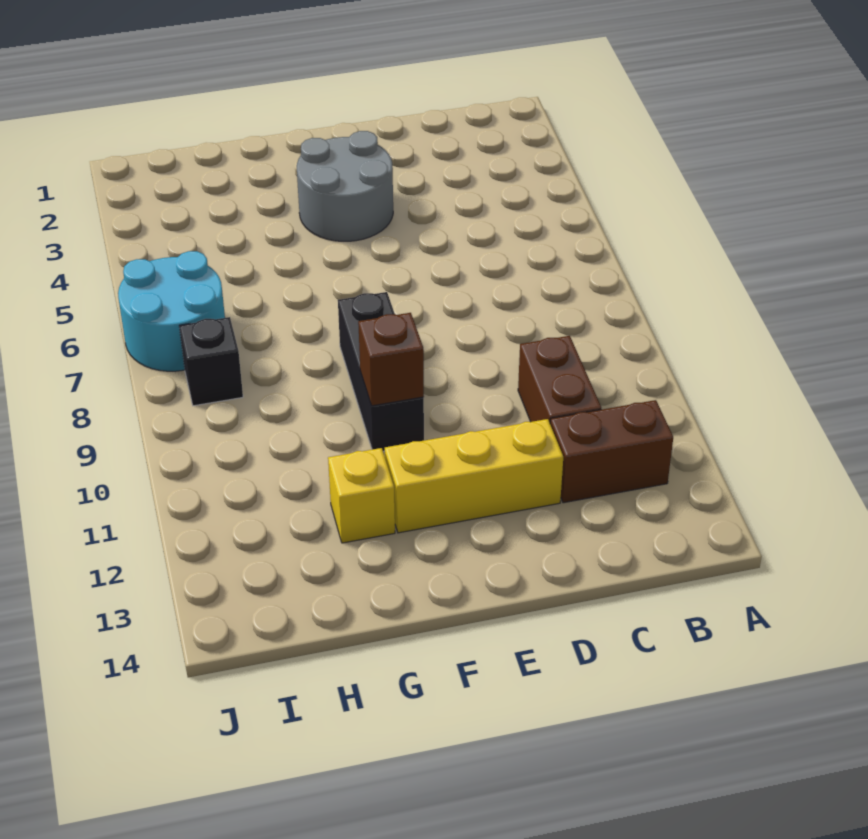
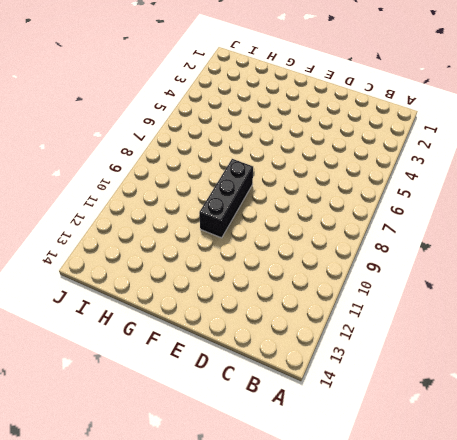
none -> brown 1x2 brick [550,400,673,503]
none -> brown 1x2 brick [518,336,601,422]

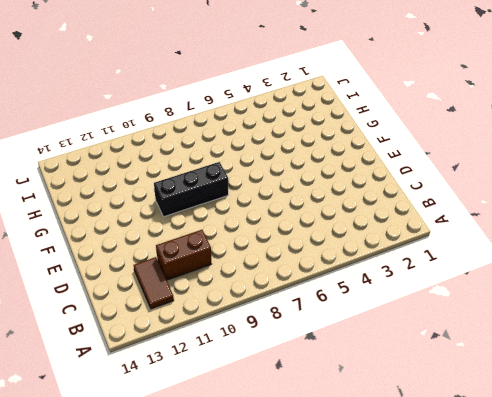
brown 1x2 tile [134,257,174,309] -> brown 1x2 brick [550,400,673,503]
none -> yellow 1x3 brick [385,419,563,533]
none -> grey 2x2 round brick [297,131,393,241]

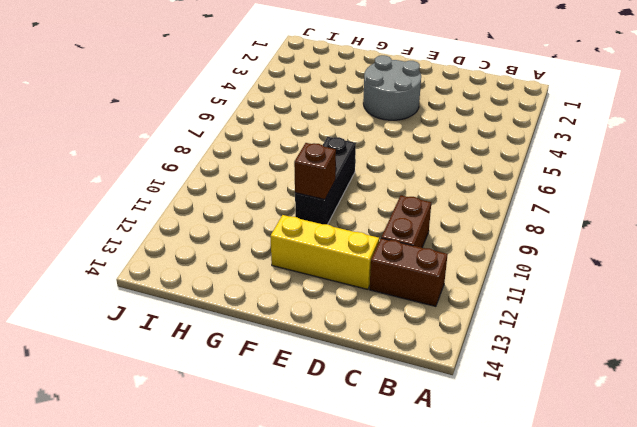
none -> yellow 1x1 brick [328,448,395,543]
none -> cyan 2x2 round brick [118,251,225,371]

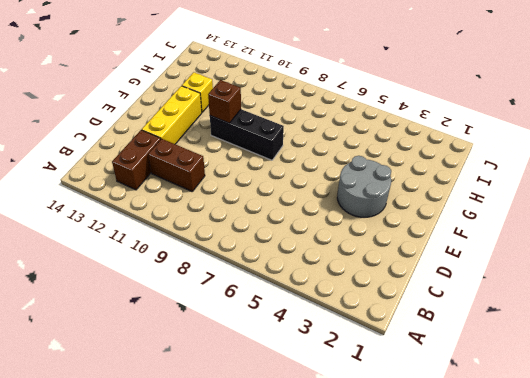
none -> cyan 2x2 round brick [118,251,225,371]
none -> black 1x1 brick [179,317,243,406]

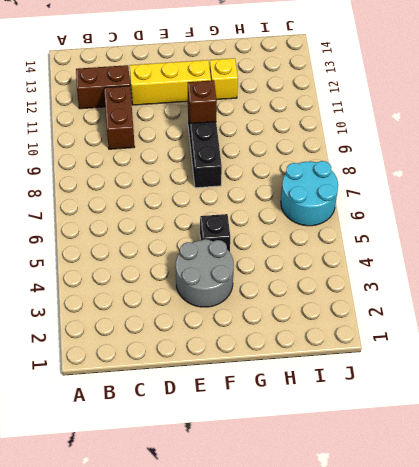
black 1x1 brick [200,214,230,252] -> black 1x1 brick moved to [179,317,243,406]

